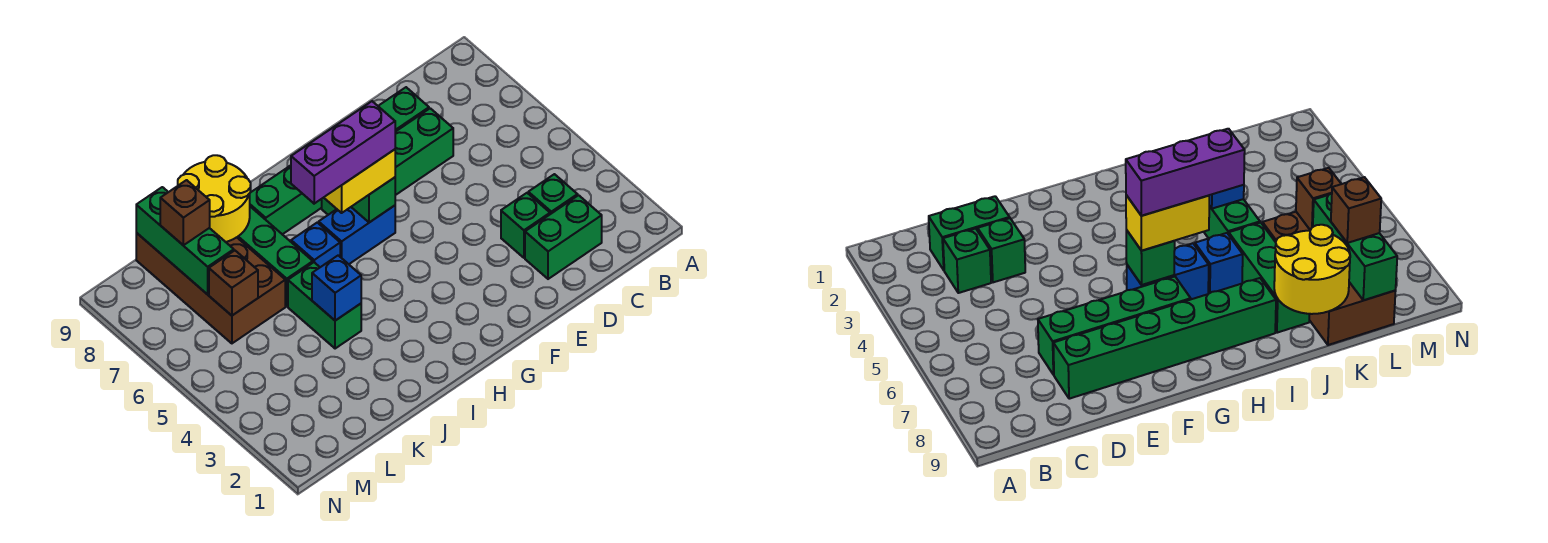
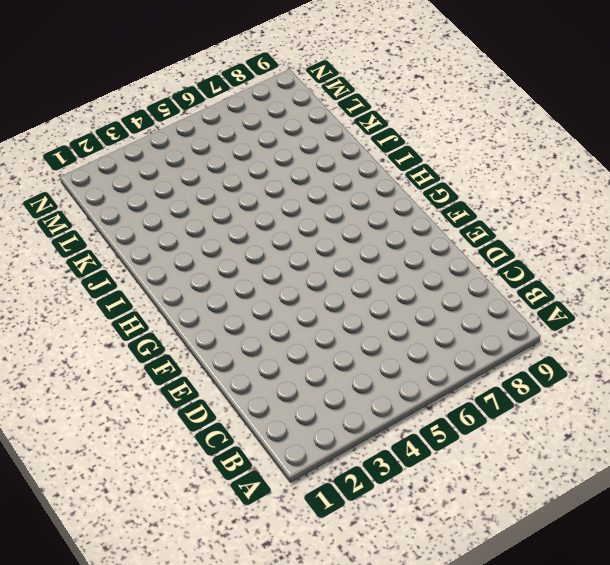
none -> green 1x2 brick [525,195,602,279]
none -> green 1x1 brick [528,174,578,214]
none -> green 1x1 brick [501,193,550,258]

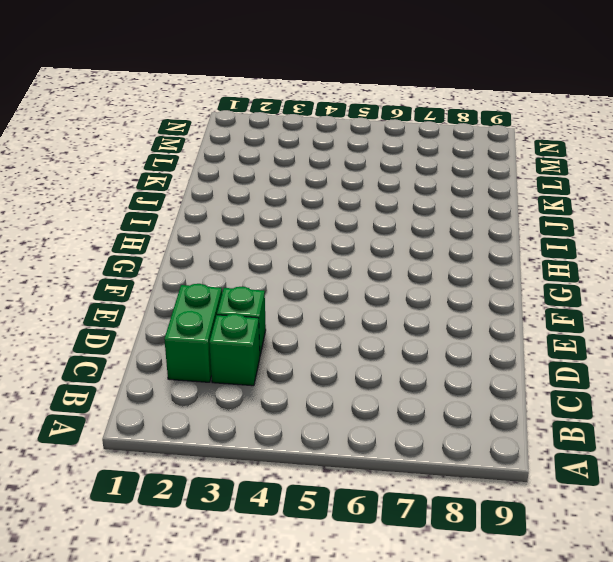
none -> green 1x4 brick [322,108,453,215]
none -> green 1x6 brick [250,87,429,234]
none -> blue 1x2 brick [319,206,395,264]

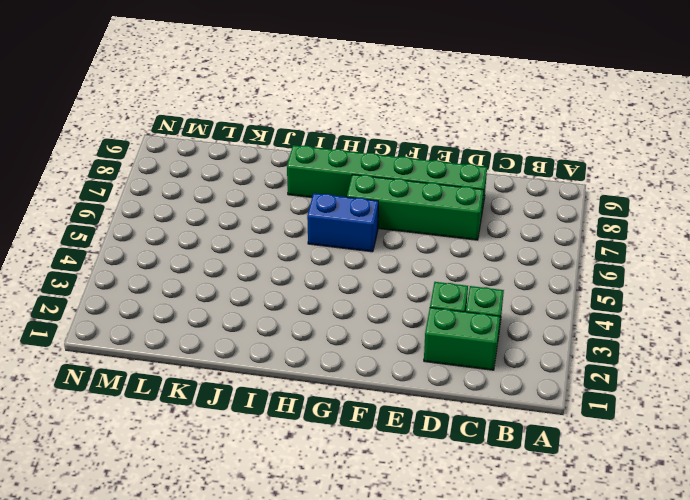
none -> blue 1x1 brick [291,223,340,267]
none -> green 1x2 brick [288,262,361,349]
none -> green 1x3 brick [237,207,313,306]

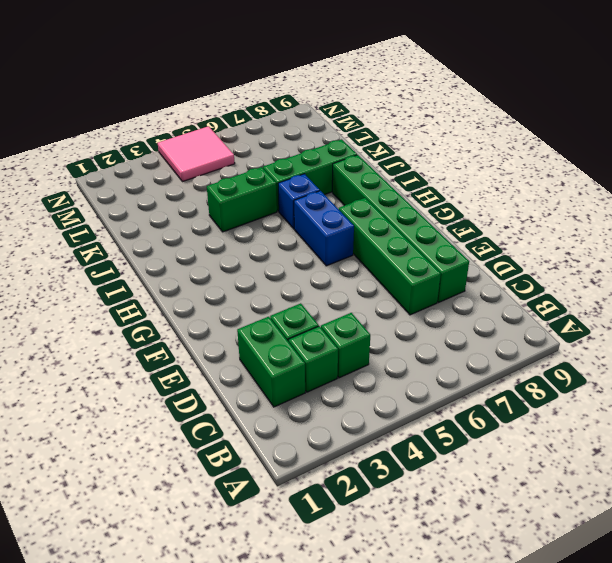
green 1x1 brick [321,313,370,378] -> green 1x1 brick moved to [352,177,395,222]
pink 2x2 tile [158,126,235,182] -> none
none -> brown 2x4 brick [136,233,285,343]
none -> blue 1x1 brick [312,255,361,321]
none -> yellow 2x2 round brick [178,155,251,242]

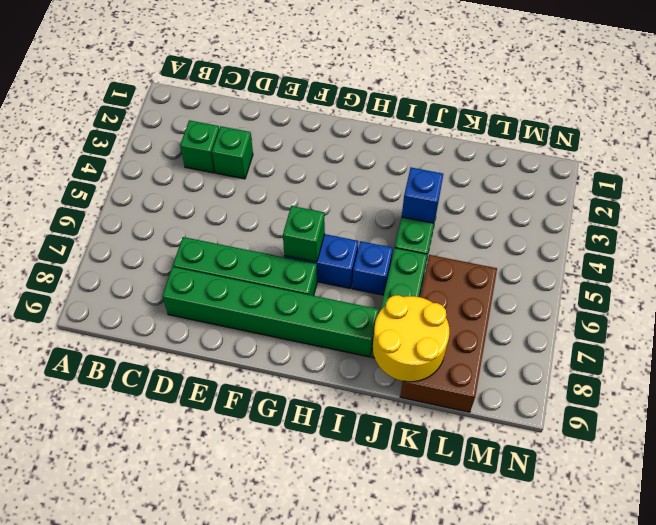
none -> green 1x2 brick [525,195,602,279]
none -> brown 1x1 brick [209,251,258,315]
none -> green 1x3 brick [136,187,234,295]

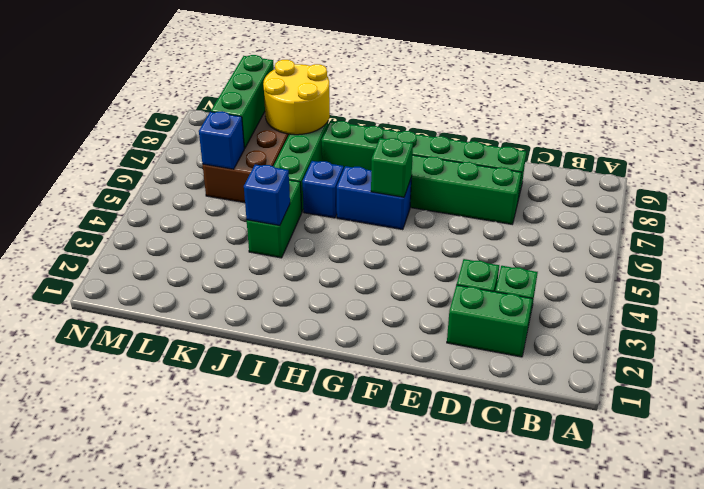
blue 1x1 brick [199,111,244,169] -> brown 1x1 brick [209,251,258,315]
none -> yellow 1x2 brick [324,149,395,213]
none -> brown 1x1 brick [160,180,210,246]
none -> purple 1x3 brick [291,101,395,204]

